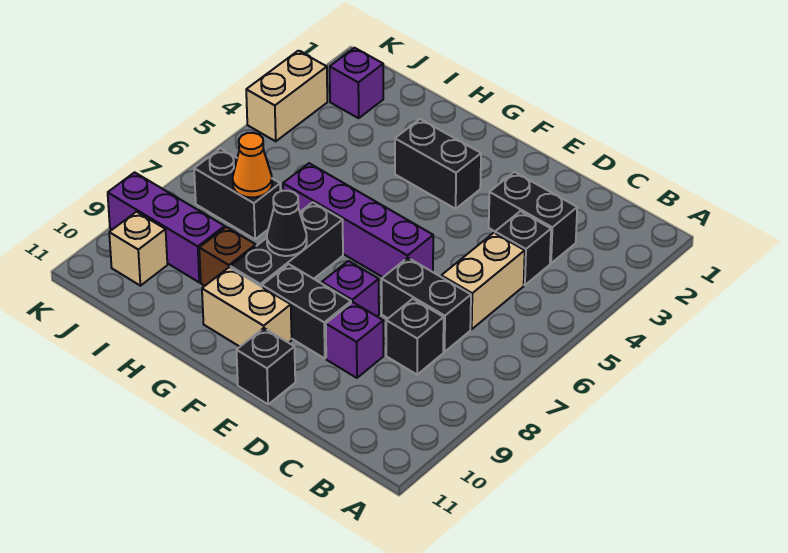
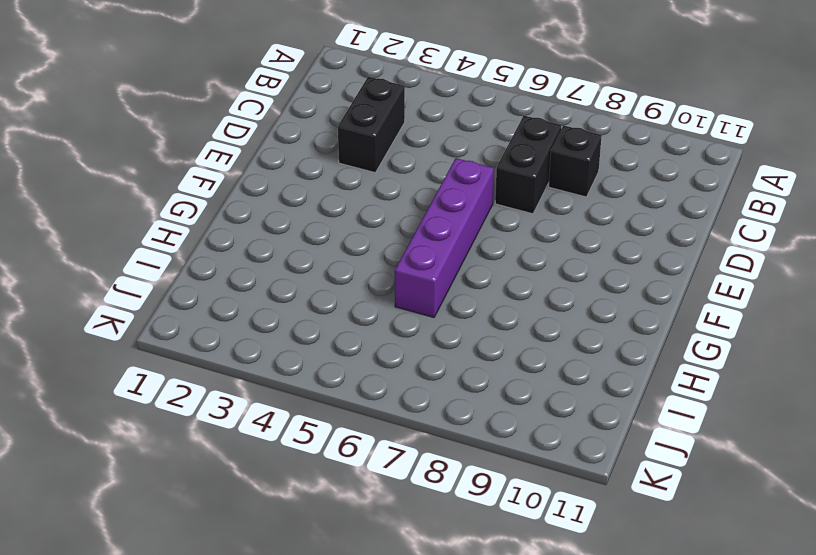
none -> black 1x1 brick [495,211,551,285]
none -> tan 1x2 brick [441,233,525,329]
none -> purple 1x1 brick [326,302,383,378]

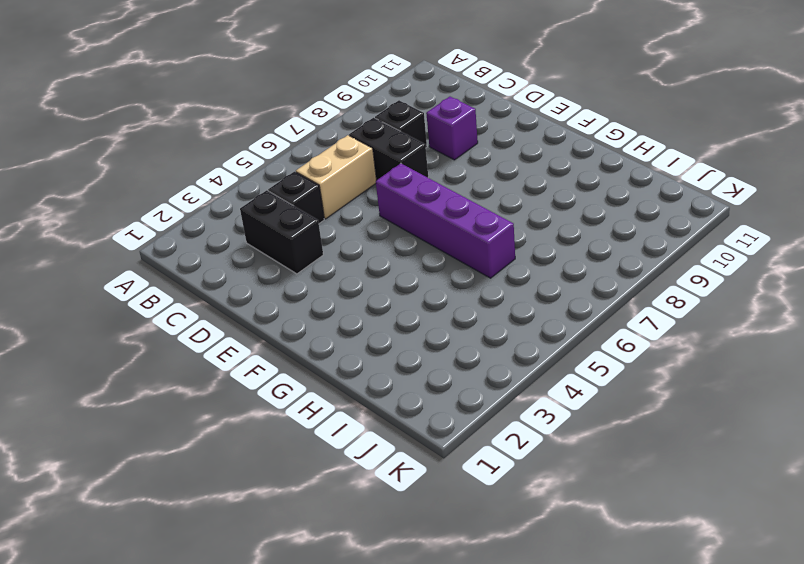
none -> purple 1x1 brick [322,261,379,316]
none -> black 1x2 brick [262,264,351,359]
none -> black 1x1 brick [237,328,295,404]

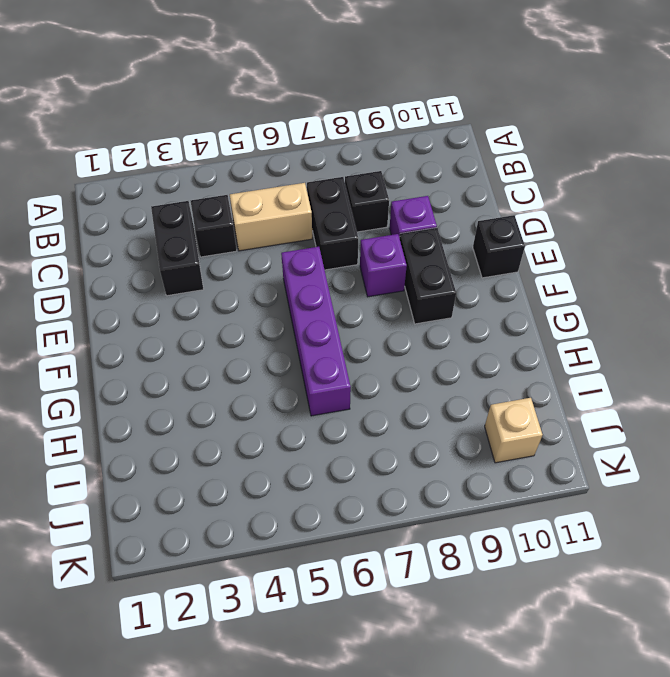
none -> black 1x2 brick [395,119,481,209]
none -> tan 1x2 brick [202,267,292,347]
none -> black 1x3 brick [230,202,343,287]

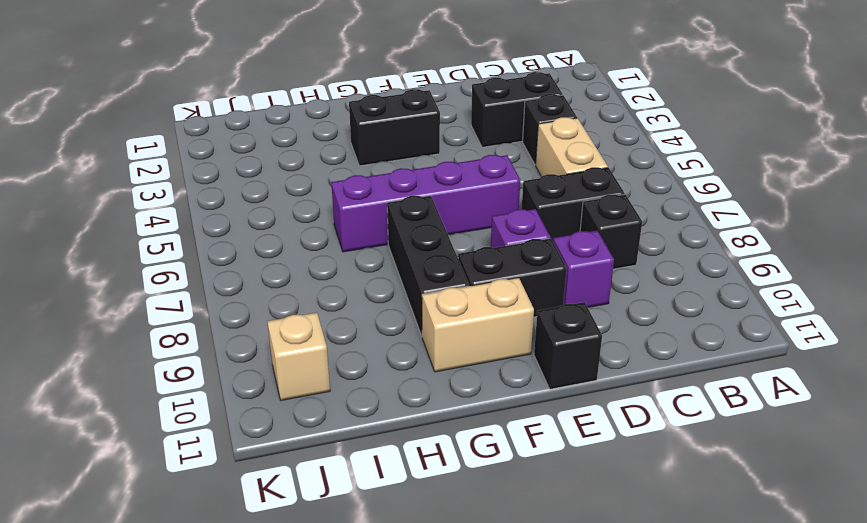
none -> brown 1x1 brick [199,227,256,286]
none -> black 1x2 brick [194,149,280,239]
none -> purple 1x3 brick [108,172,225,282]

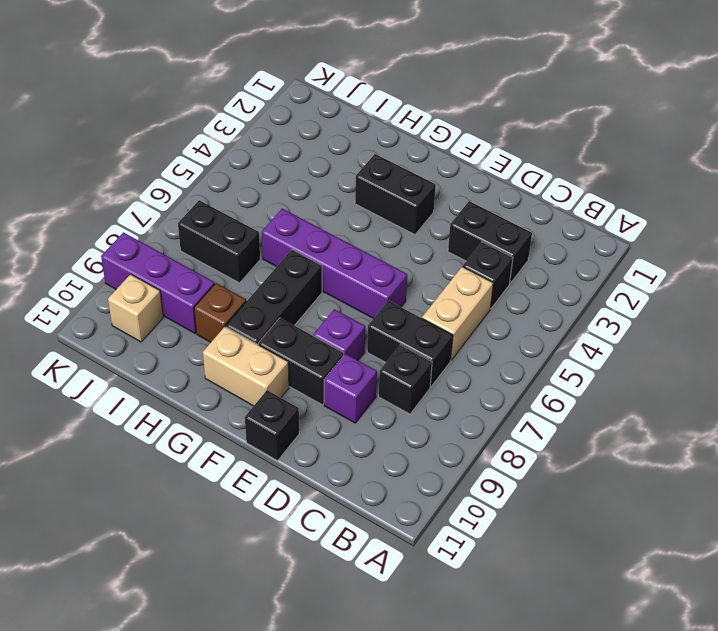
none -> purple 1x1 brick [330,48,383,118]
none -> tan 1x2 brick [246,51,327,141]
none -> black 1x1 cone [267,191,307,256]

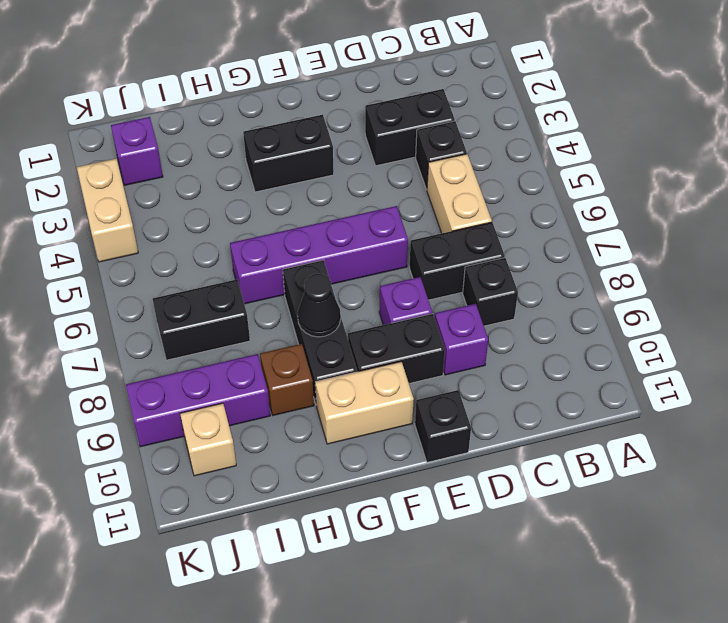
none -> orange 1x1 cone [233,133,272,198]

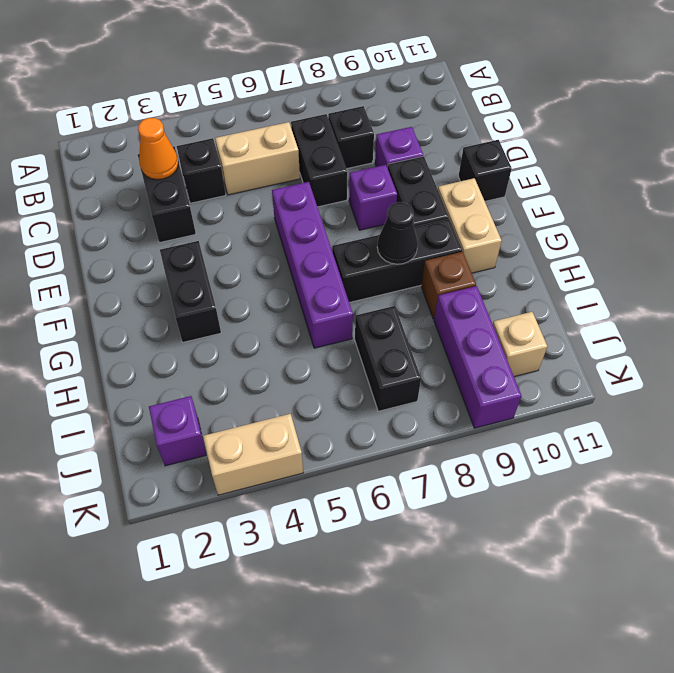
orange 1x1 cone [138,118,178,180] -> orange 1x1 cone moved to [233,133,272,198]

